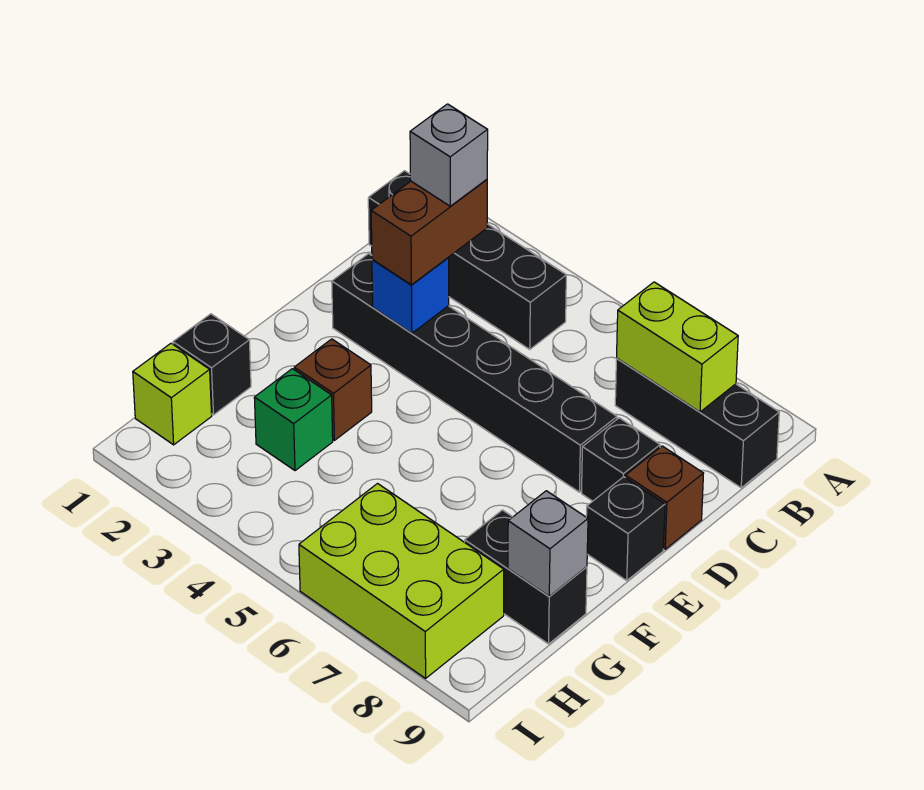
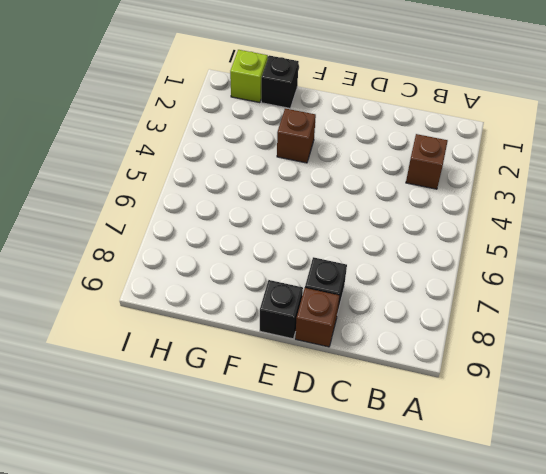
brown 1x1 brick [406,134,448,189] -> black 1x4 brick [368,171,566,349]
none -> black 1x3 brick [615,359,779,488]
none -> black 1x6 brick [332,254,617,492]
none -> green 1x1 brick [254,369,333,471]

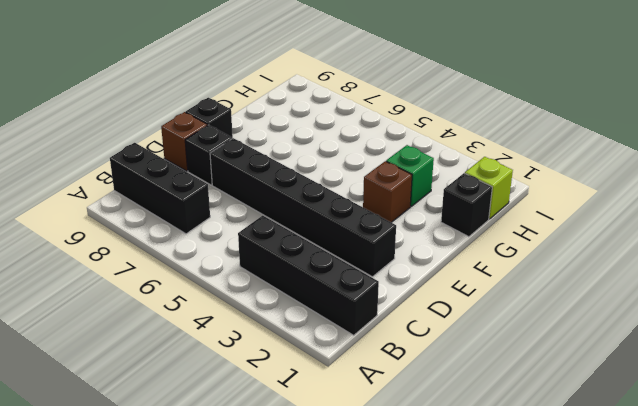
none -> black 1x2 brick [465,510,587,644]
none -> lime 2x3 brick [299,484,504,678]
none -> lime 1x2 brick [617,282,738,412]

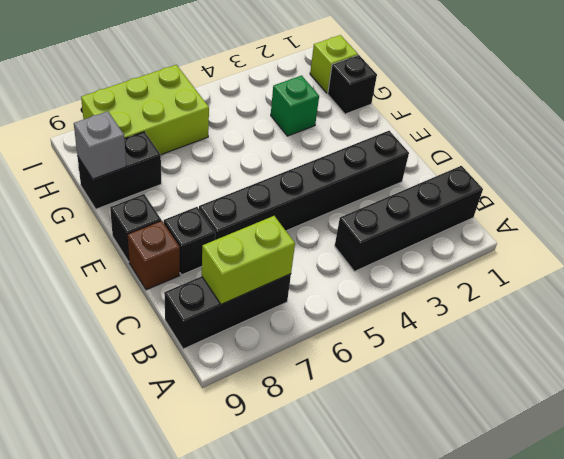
none -> brown 1x1 brick [294,339,372,440]
none -> blue 1x1 brick [372,258,449,333]
none -> brown 1x2 brick [371,179,487,285]

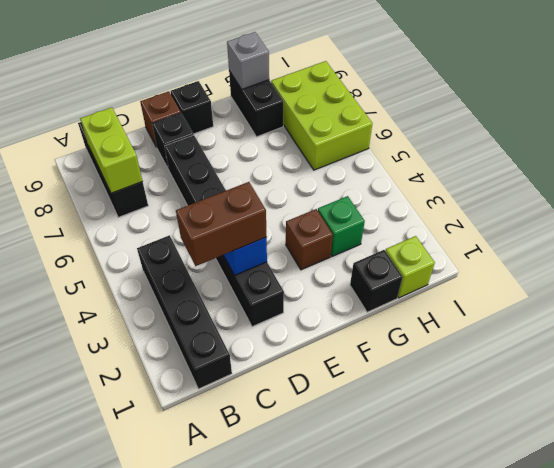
none -> grey 1x1 brick [410,104,488,206]

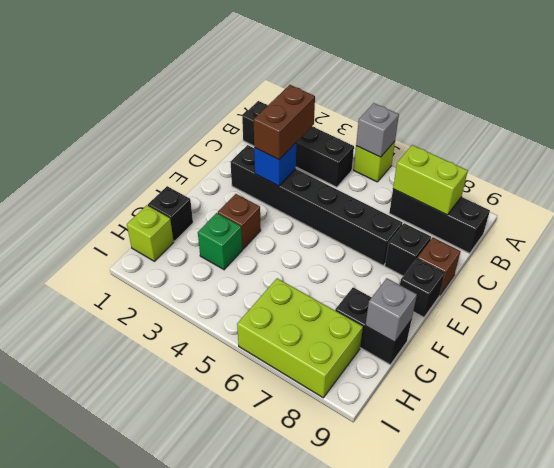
lime 1x1 brick [354,141,395,182] -> none
grey 1x1 brick [356,103,399,157] -> grey 1x1 brick moved to [410,104,488,206]

